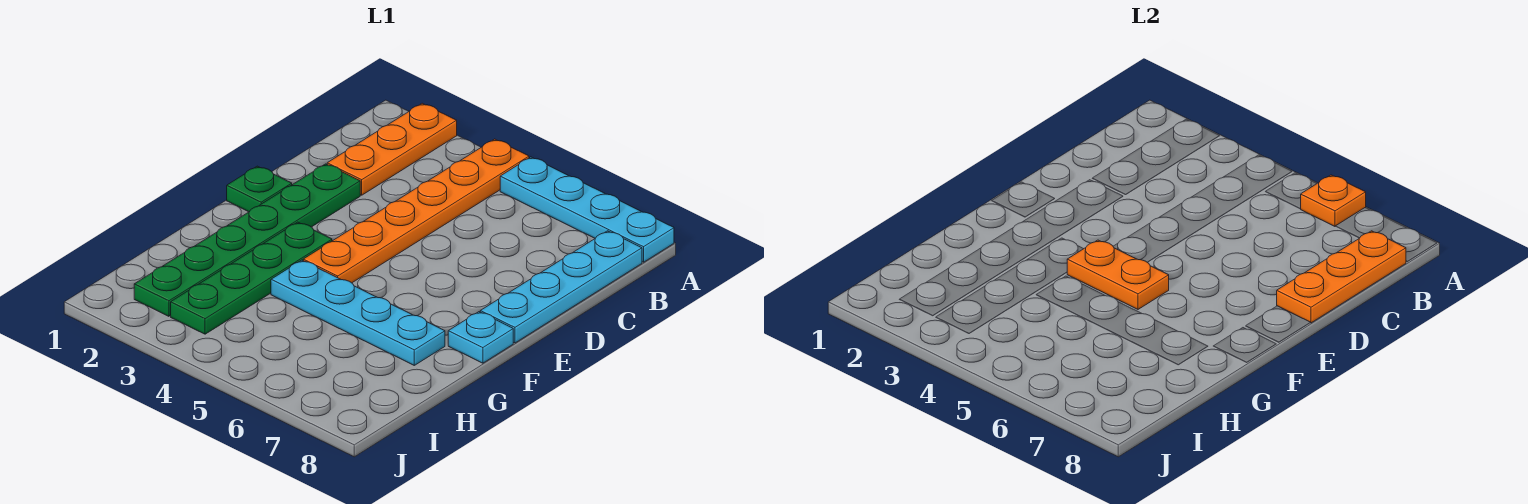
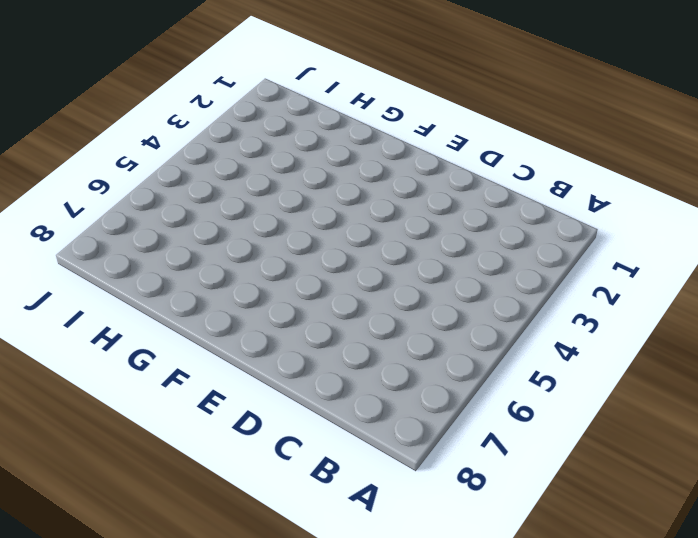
none -> orange 1x3 plate [327,103,457,195]
none -> orange 1x6 plate [303,139,529,283]
none -> cyan 1x4 plate [500,157,674,262]

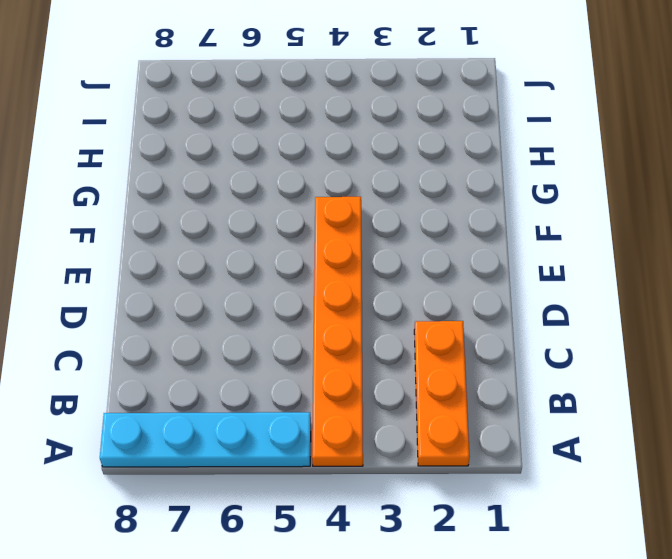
none -> cyan 1x4 plate [480,231,642,343]
none -> green 1x6 plate [134,164,360,316]
none -> green 1x1 plate [227,166,292,212]

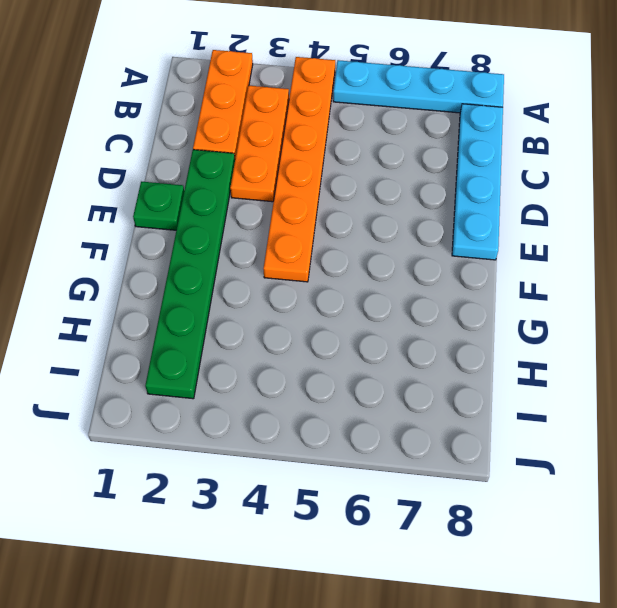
orange 1x3 plate [230,86,289,202] -> orange 1x3 plate moved to [1277,231,1406,323]
none -> green 1x4 plate [171,222,332,334]
none -> cyan 1x1 plate [448,312,513,363]
none -> cyan 1x4 plate [271,260,445,365]

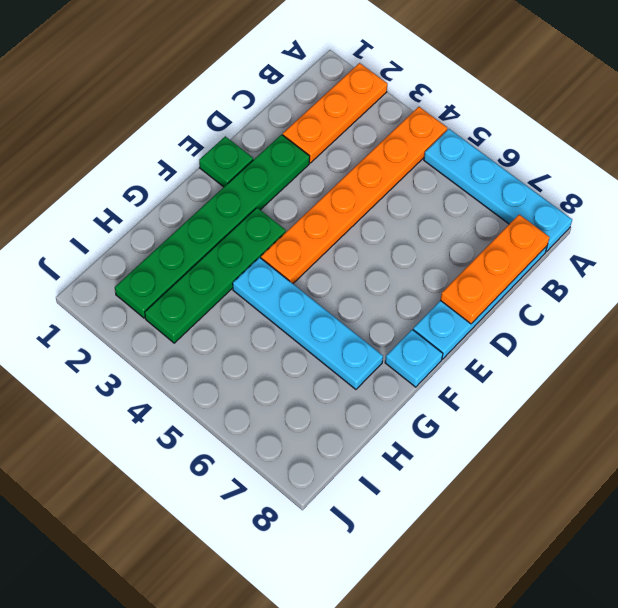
none -> orange 1x1 plate [1301,175,1366,226]
none -> orange 1x2 plate [1067,240,1169,309]

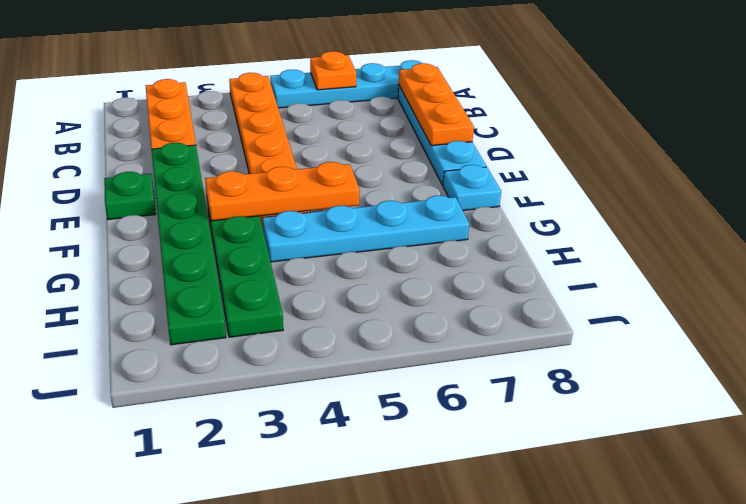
orange 1x3 plate [205,162,360,221] -> orange 1x2 plate [1067,240,1169,309]

